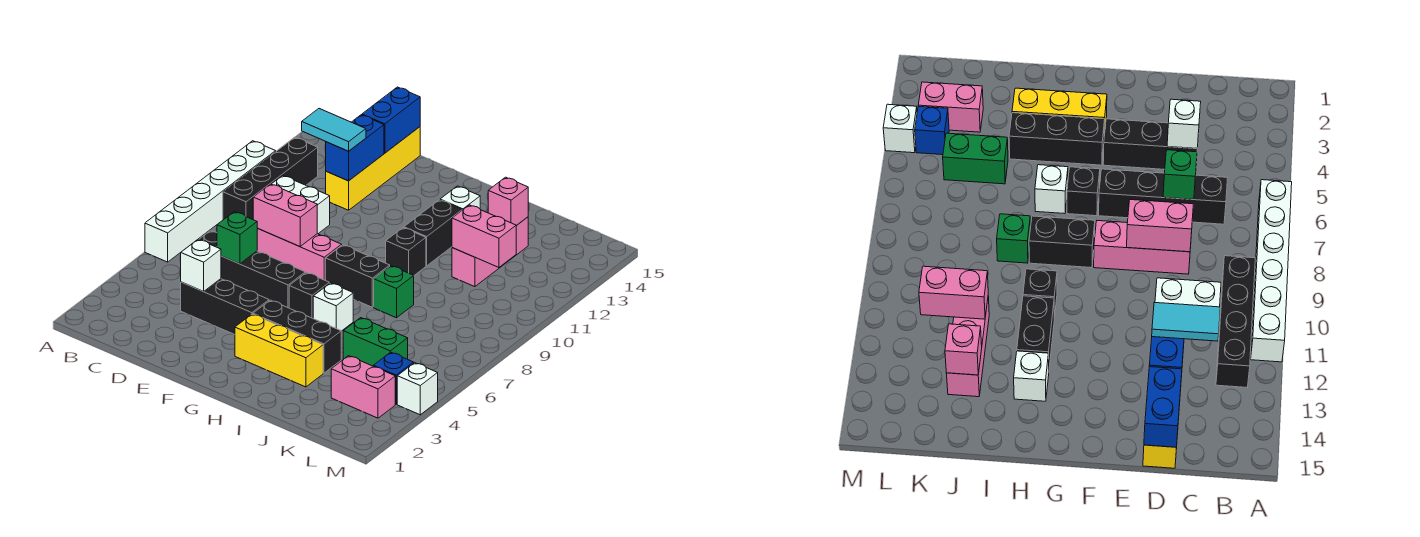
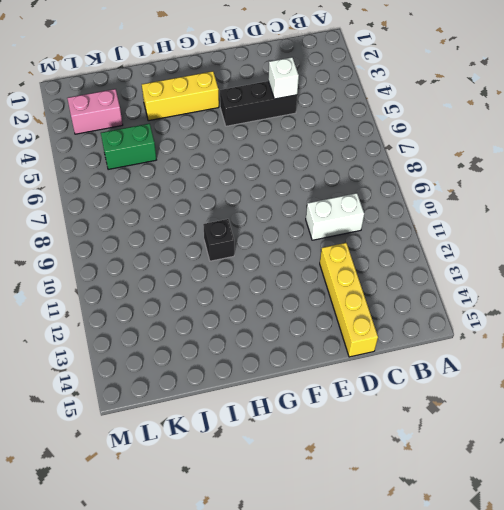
none -> white 1x6 brick [145,141,276,262]
none -> black 1x4 brick [223,137,318,220]
none -> black 1x4 brick [199,231,305,308]

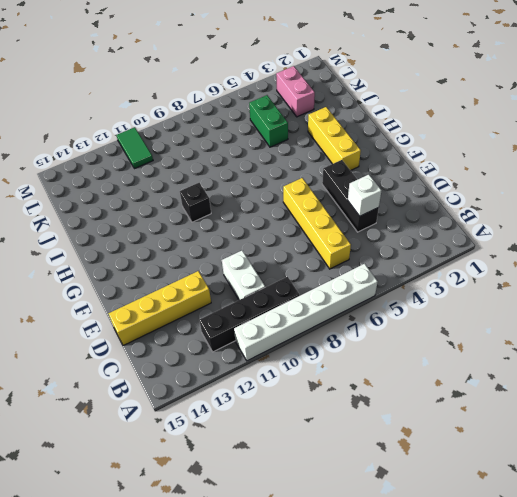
yellow 1x4 brick [283,178,351,269] -> black 1x4 brick [199,231,305,308]
green 1x2 tile [117,127,153,169] -> none
none -> pink 1x3 brick [257,228,342,280]
none -> black 1x3 brick [253,300,341,373]
none -> black 1x1 brick [289,273,329,318]

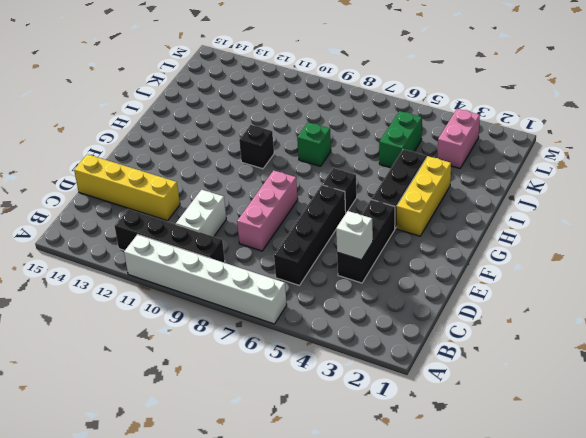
none -> black 1x2 brick [325,245,390,307]
none -> white 1x1 brick [313,283,353,331]
none -> black 1x2 brick [404,200,462,266]

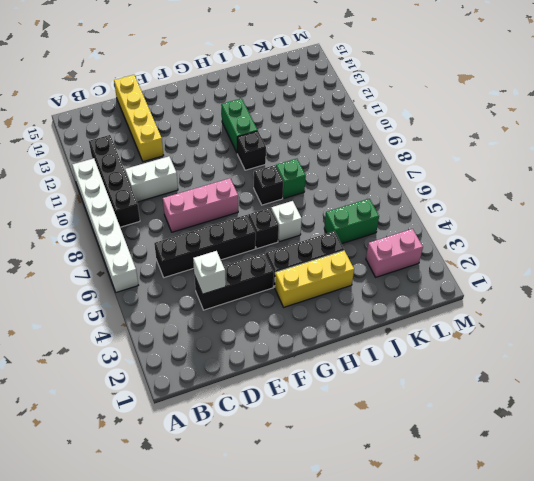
black 1x1 brick [254,165,283,205] -> black 1x2 brick [325,245,390,307]
green 1x2 brick [221,98,258,152] -> black 1x2 brick [404,200,462,266]
none -> white 1x1 brick [440,186,480,210]
none -> pink 1x3 brick [452,217,528,287]
none -> blue 1x1 brick [374,352,414,404]

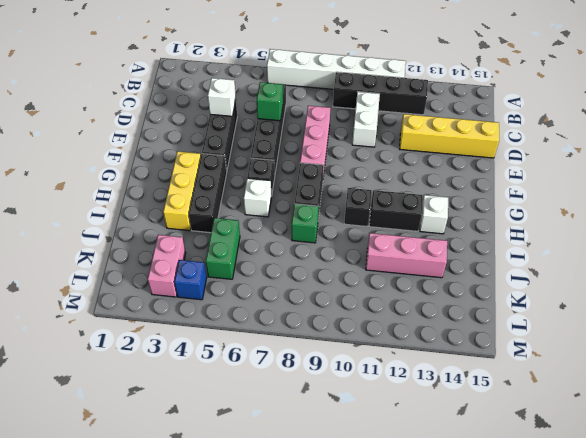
none -> white 1x1 brick [397,363,438,415]
none -> pink 1x2 brick [253,184,317,247]
none -> blue 1x2 brick [326,115,384,181]

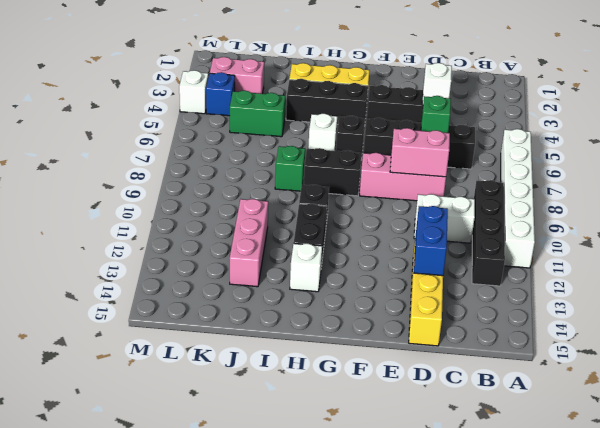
none -> blue 1x2 brick [362,87,420,153]
none -> pink 1x2 brick [452,205,516,267]
none -> pink 1x1 brick [488,177,528,226]

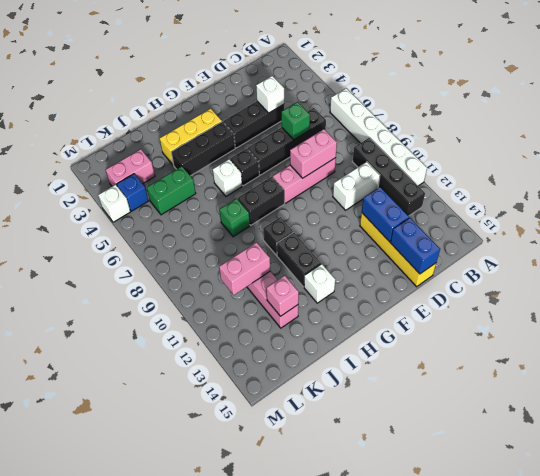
none -> cyan 1x2 tile [302,109,366,151]

